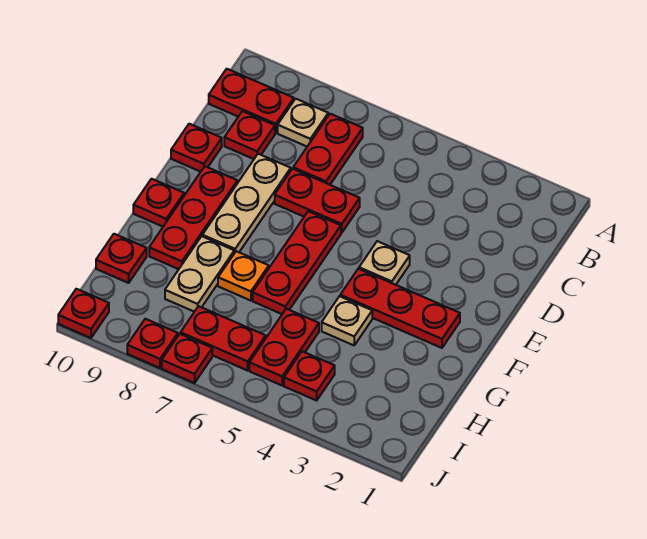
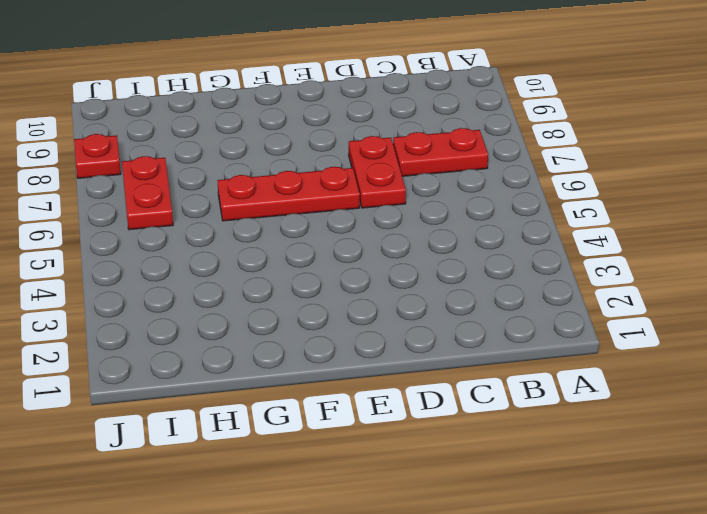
none -> tan 1x1 plate [278,99,328,146]
none -> red 1x2 plate [209,69,294,133]
none -> red 1x1 plate [224,111,275,159]

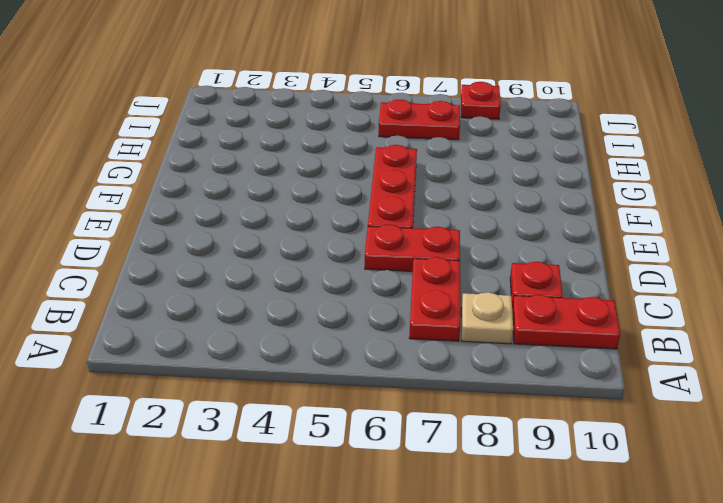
none -> tan 1x3 plate [202,154,291,253]
none -> red 1x1 plate [171,124,222,172]
none -> tan 1x1 plate [359,241,410,285]

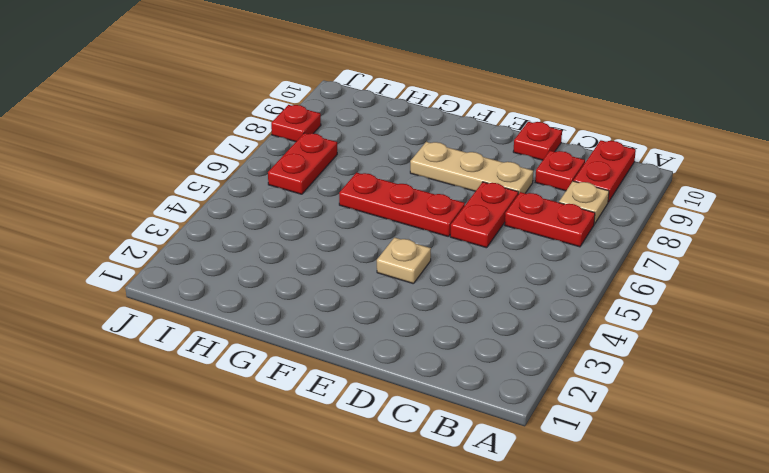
none -> red 1x3 plate [149,166,237,269]
none -> red 1x3 plate [340,269,460,348]
none -> red 1x1 plate [133,179,184,227]

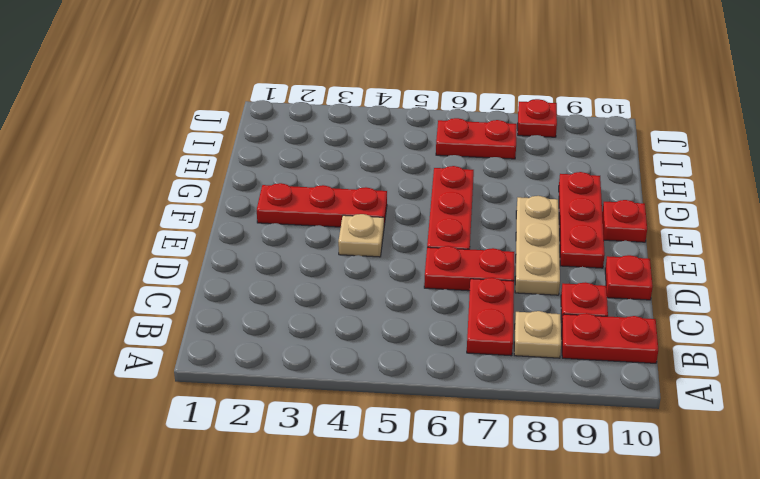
none -> tan 1x1 plate [322,296,372,345]
none -> orange 1x1 plate [218,251,269,301]
none -> tan 1x2 plate [165,236,234,312]

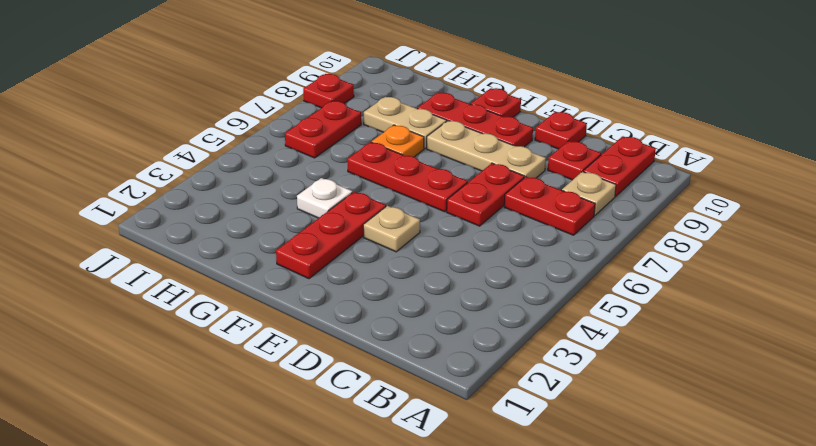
white 1x1 plate [297,178,352,218] -> tan 1x1 plate [322,296,372,345]
none -> red 1x2 plate [249,309,319,385]
none -> red 1x1 plate [96,234,147,283]
none -> red 1x1 plate [284,351,335,400]

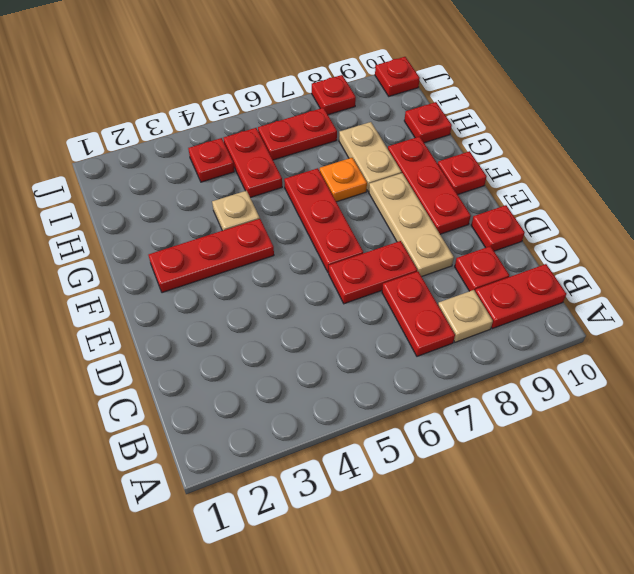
none -> tan 1x1 plate [359,241,410,285]
none -> red 1x1 plate [162,334,212,383]

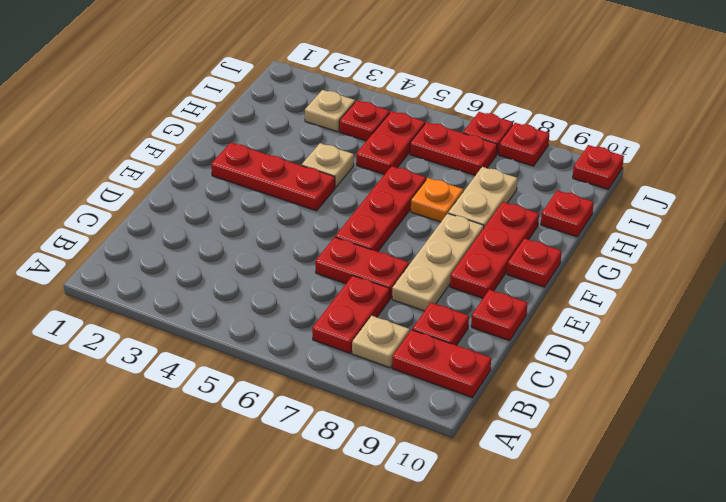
tan 1x1 plate [305,90,355,132] -> tan 1x1 plate moved to [359,241,410,285]

